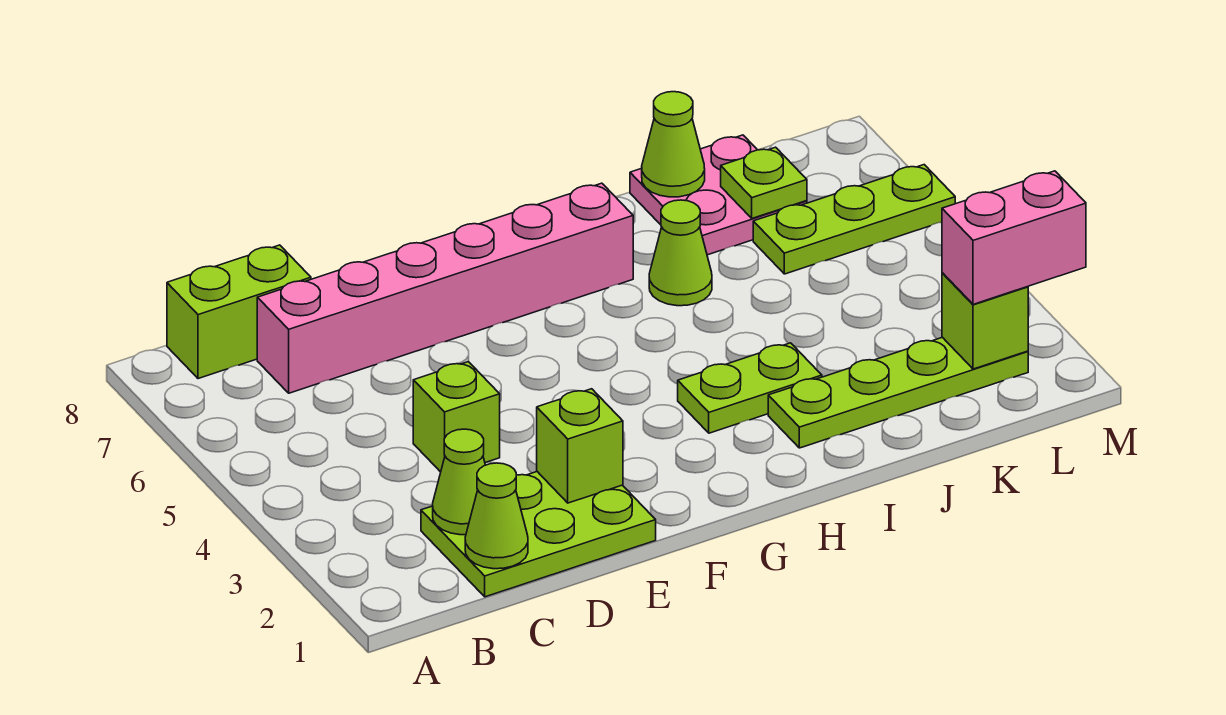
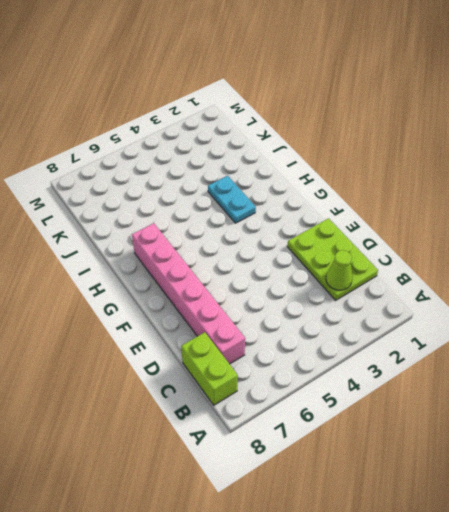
cyan 1x2 plate [208,176,256,223] -> lime 1x2 plate [678,343,822,433]
none -> lime 1x1 brick [413,362,500,472]
none -> lime 1x4 plate [768,337,1028,448]
none -> lime 1x1 cone [649,200,712,306]

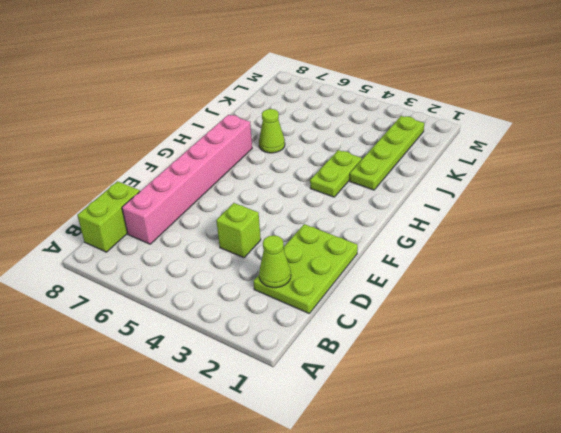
none -> pink 2x2 plate [630,135,807,255]
none -> lime 1x3 plate [753,165,955,274]
none -> lime 1x1 cone [465,463,528,569]

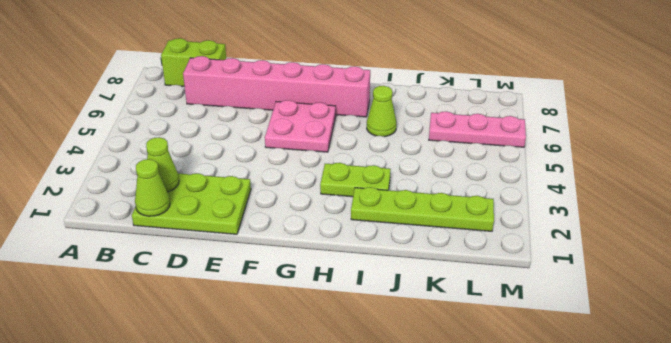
pink 2x2 plate [265,100,336,152] -> pink 2x2 plate moved to [630,135,807,255]
pink 1x3 plate [429,111,526,147] -> lime 1x3 plate [753,165,955,274]
none -> lime 1x1 brick [413,362,500,472]
none -> lime 1x1 brick [537,389,623,503]
none -> lime 1x1 cone [642,92,705,197]

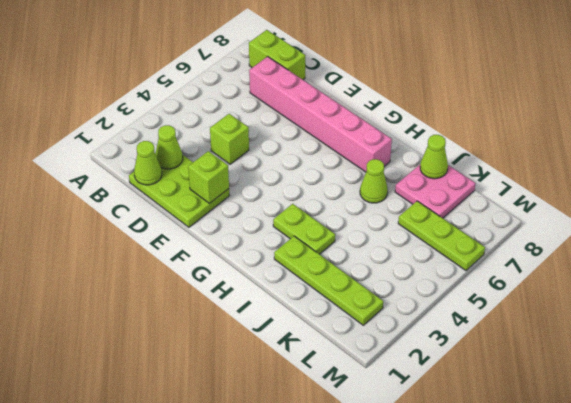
none -> lime 1x1 plate [721,147,807,218]
none -> lime 1x1 brick [942,273,1028,369]
none -> pink 1x2 brick [942,171,1086,304]

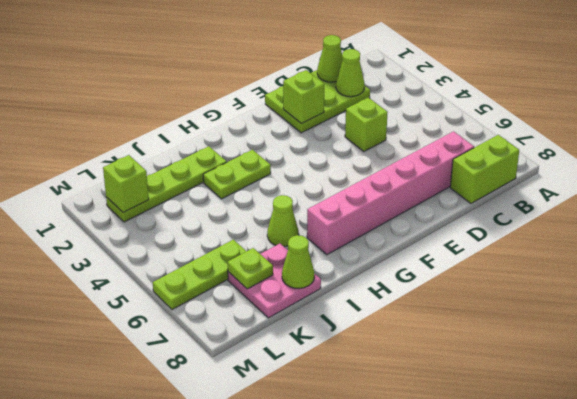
none -> pink 1x2 brick [942,171,1086,304]

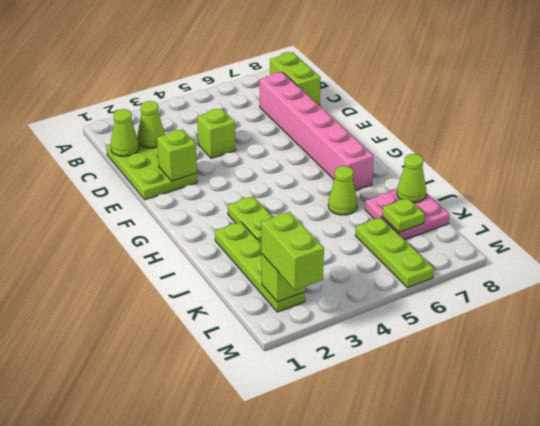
lime 1x2 brick [261,212,324,290] -> pink 1x2 brick [942,171,1086,304]

